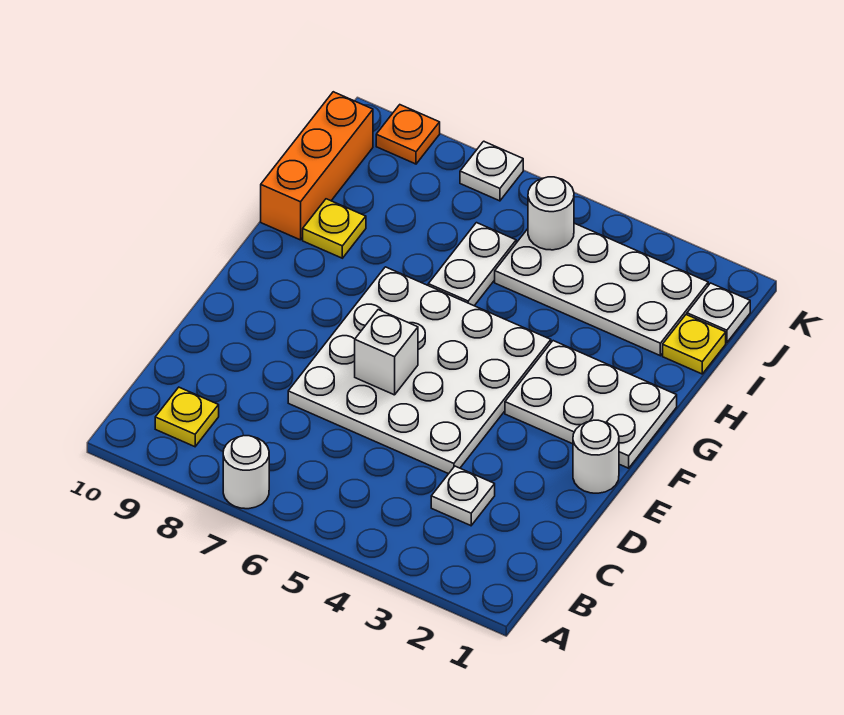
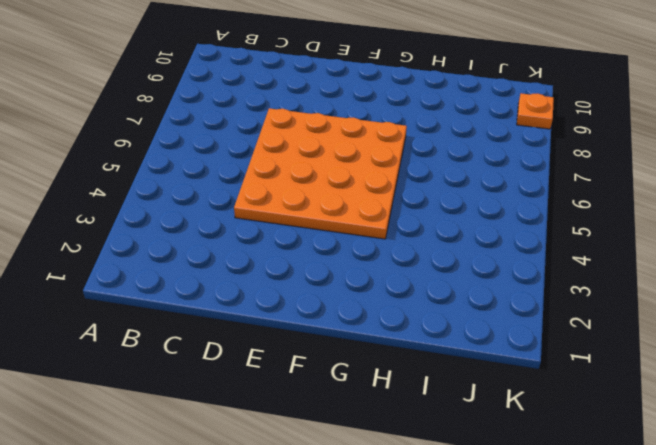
orange 4x4 plate [234,108,407,239] -> white 4x4 plate [288,267,551,474]
none -> white 1x1 round brick [223,436,269,509]
none -> yellow 1x1 plate [155,387,219,447]
none -> white 1x1 plate [431,466,495,526]

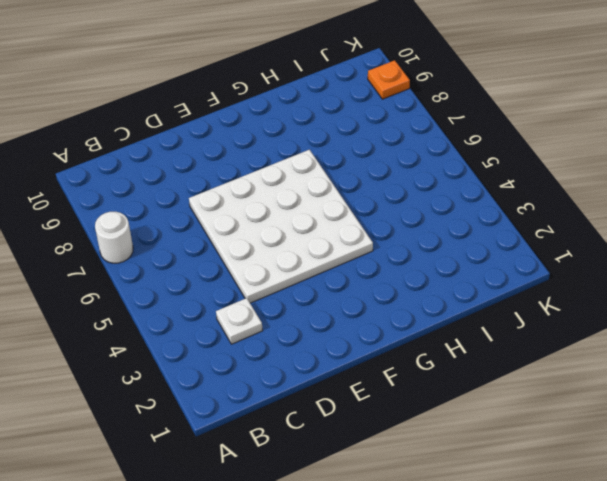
none -> yellow 1x1 plate [155,387,219,447]
none -> white 1x1 round brick [573,420,619,493]
none -> white 2x3 plate [505,341,677,468]

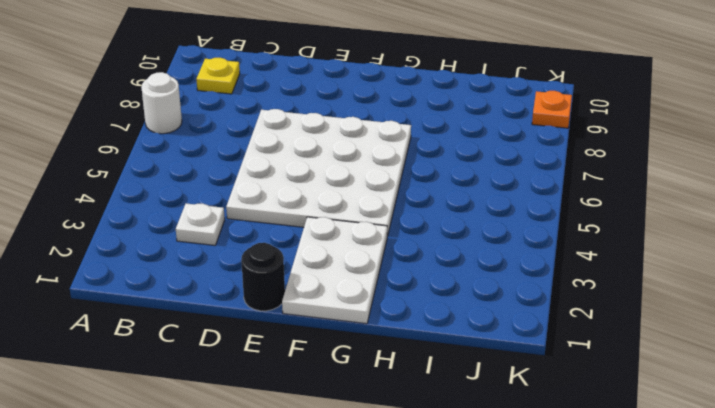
black 1x1 round brick [241,243,285,311] -> white 1x1 round brick [573,420,619,493]
none -> white 1x2 plate [428,223,516,306]
none -> yellow 1x1 plate [303,199,366,258]
none -> orange 1x3 brick [261,92,373,240]

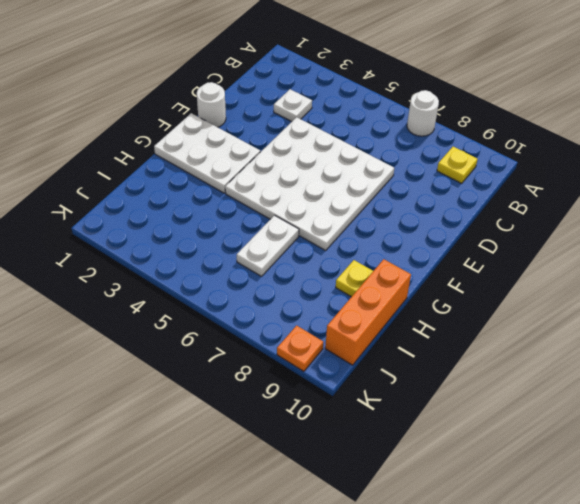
none -> yellow 1x1 plate [663,315,726,374]
none -> white 2x4 plate [495,223,708,356]
none -> white 1x1 plate [687,283,750,343]

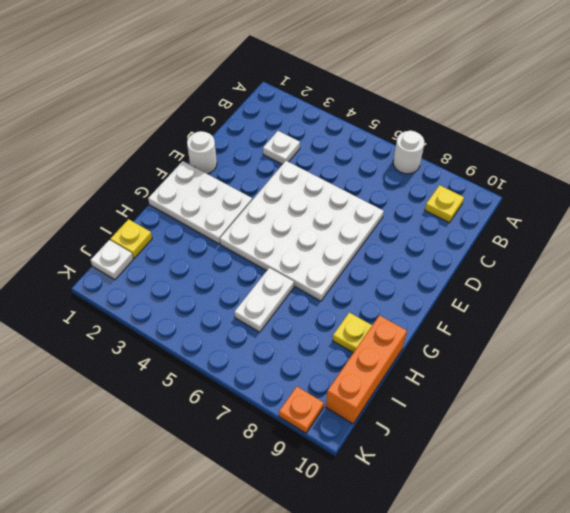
none -> white 2x4 plate [495,223,708,356]
none -> white 1x1 plate [460,141,523,201]
none -> white 1x1 brick [355,310,418,395]

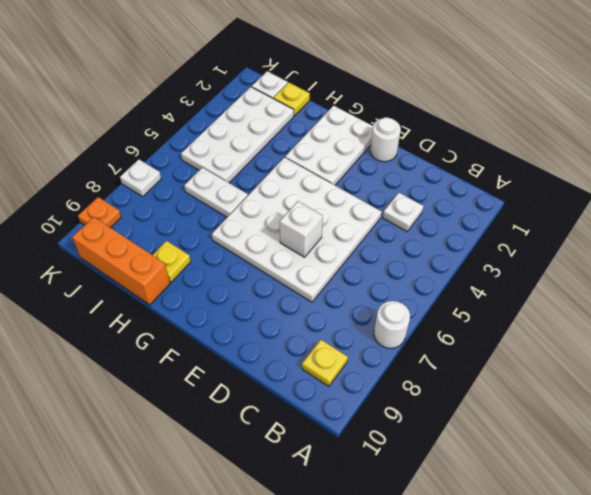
none -> white 1x1 round brick [528,177,574,250]

